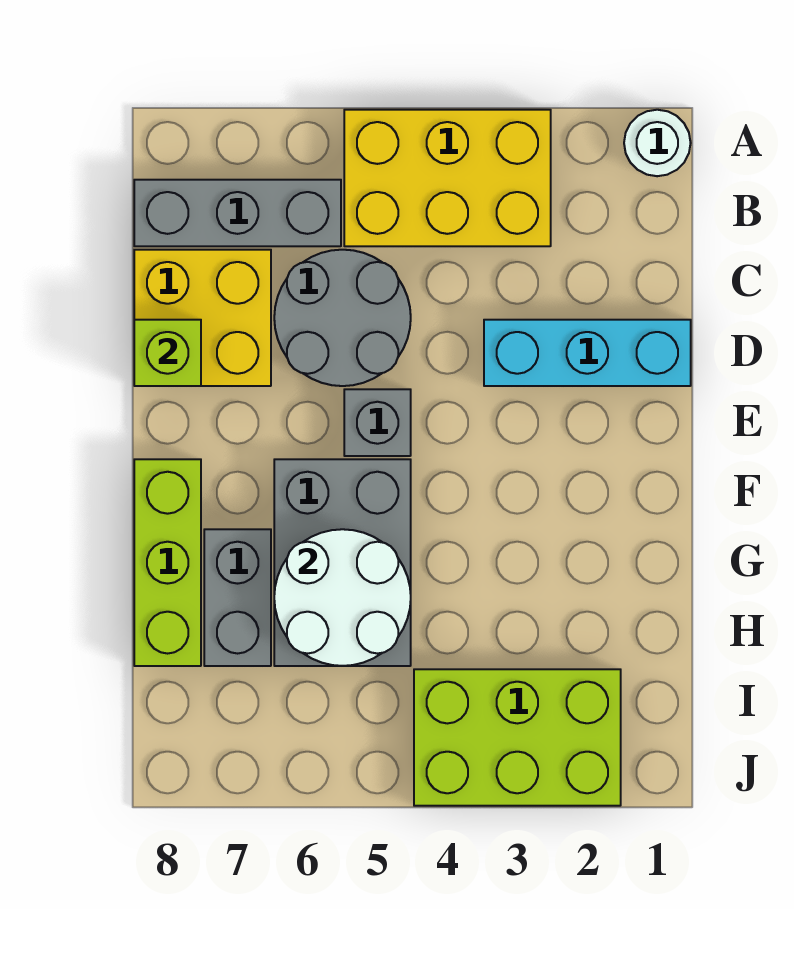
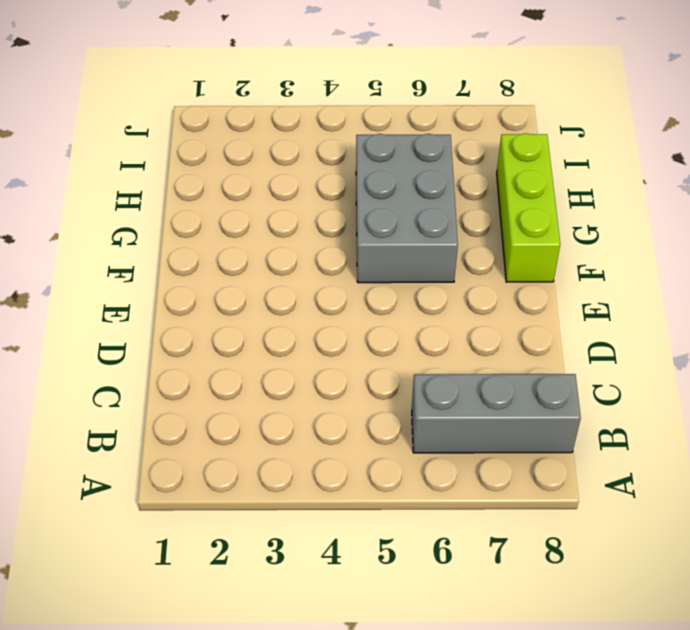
none -> white 1x1 round brick [624,110,691,176]
none -> yellow 2x3 brick [344,110,551,246]
none -> grey 2x2 round brick [274,250,411,386]

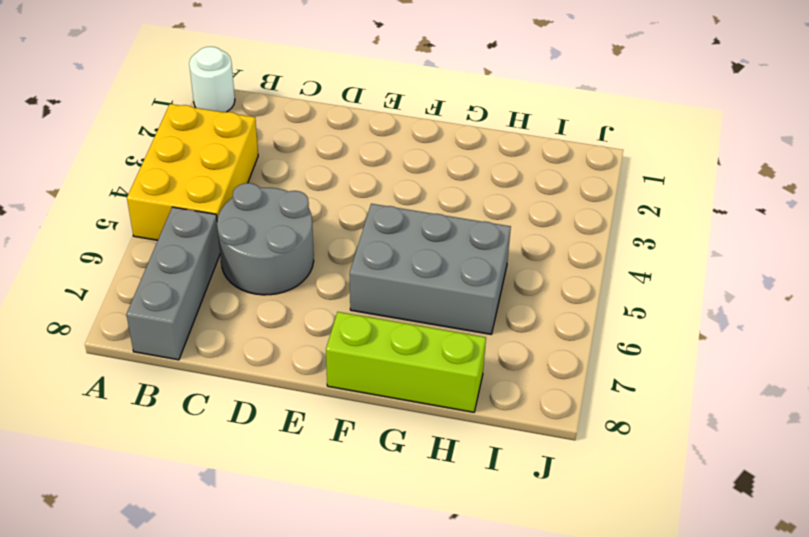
none -> yellow 2x2 brick [134,250,271,386]
none -> cyan 1x3 brick [484,320,691,386]
none -> grey 1x1 brick [344,389,411,456]

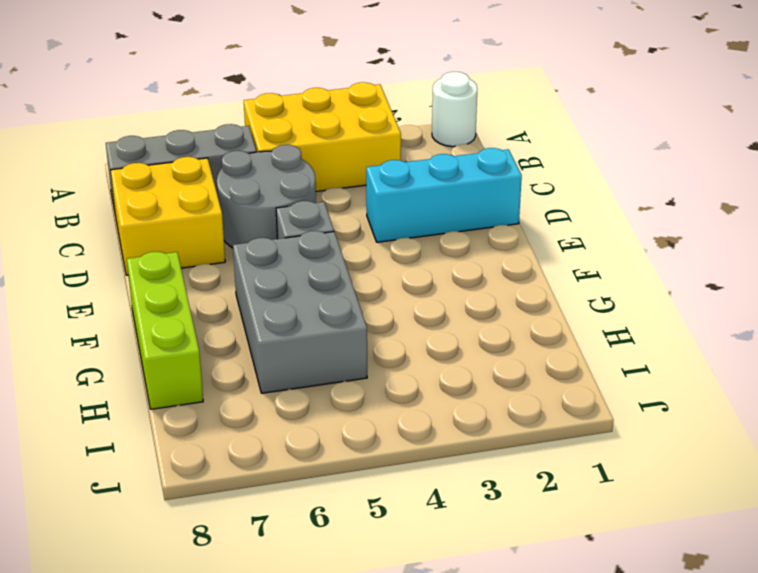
none -> grey 1x2 brick [204,529,271,666]
none -> lime 2x3 brick [414,669,621,806]
none -> lime 1x1 brick [134,320,201,386]

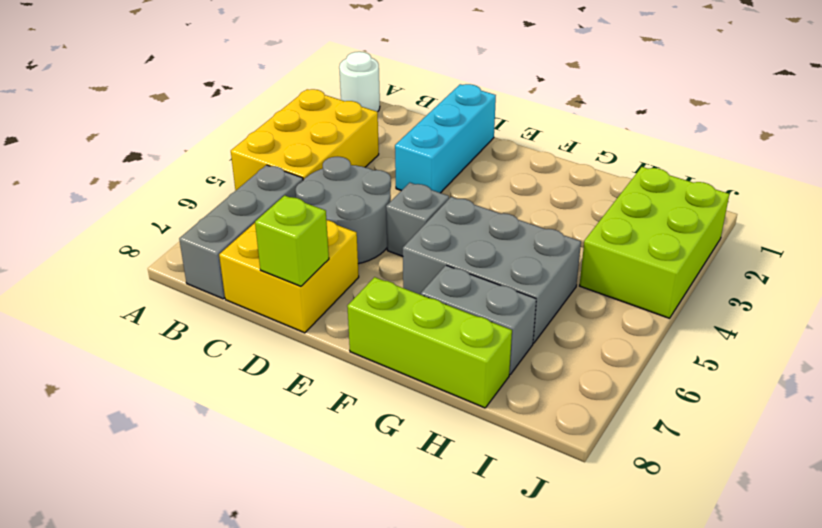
none -> white 2x2 round brick [274,529,411,666]

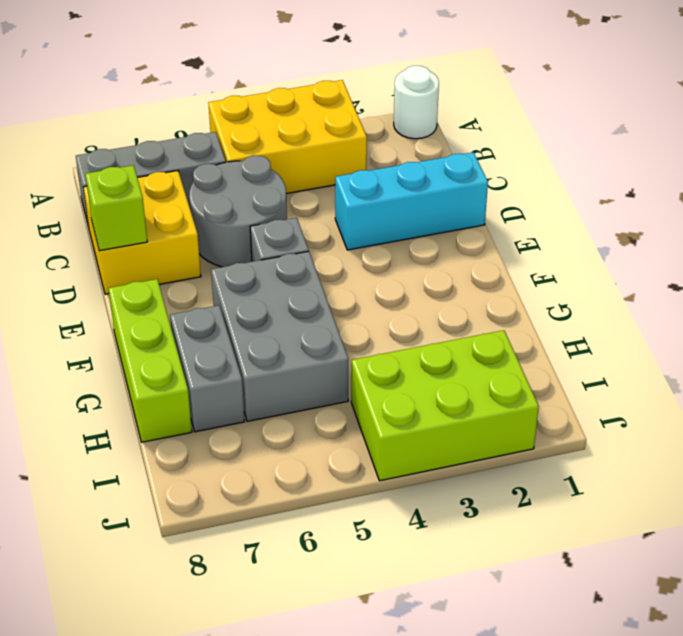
none -> white 2x2 round brick [274,529,411,666]

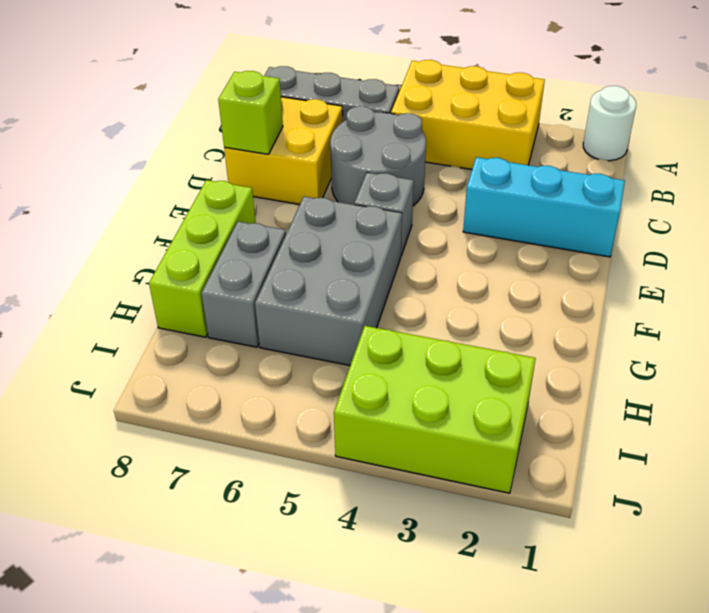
none -> white 2x2 round brick [274,529,411,666]

